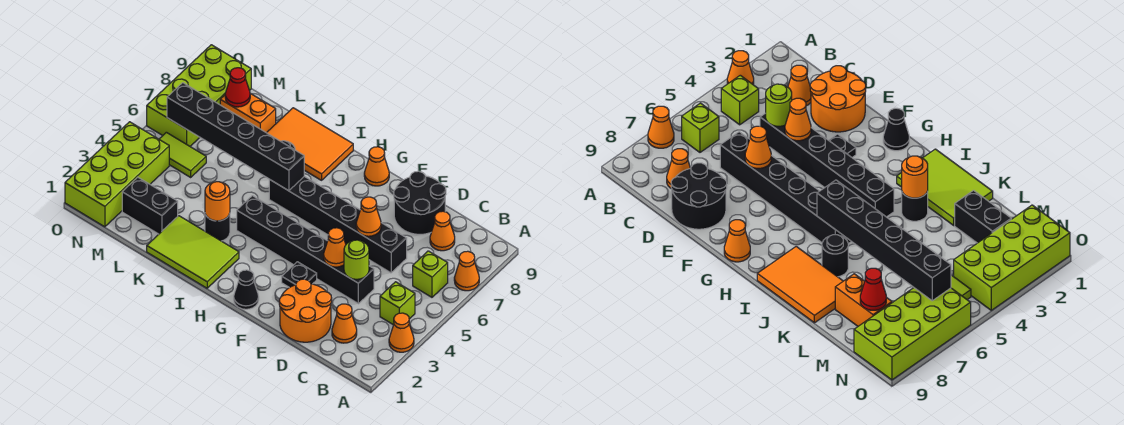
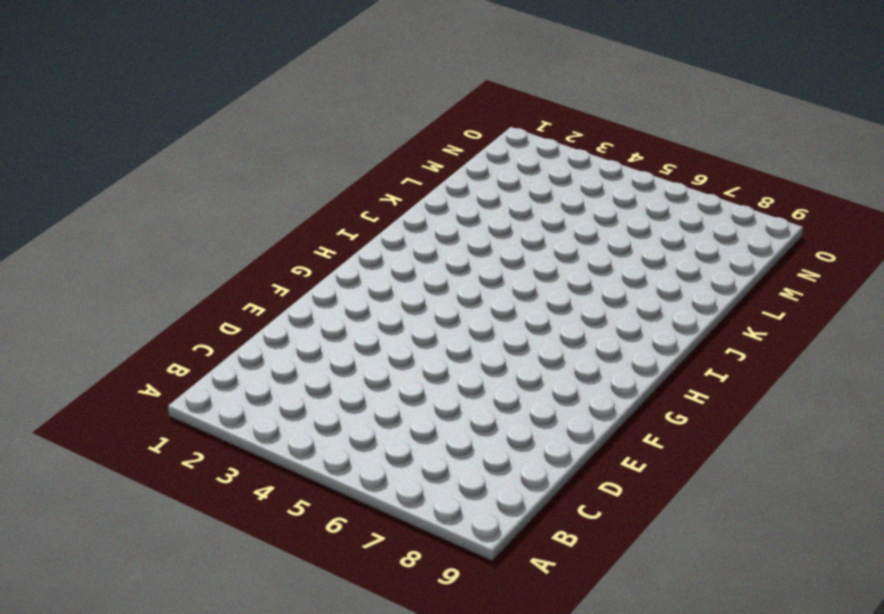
none -> orange 1x1 cone [389,313,414,352]
none -> orange 1x1 cone [454,251,479,291]
none -> lime 1x1 brick [380,282,415,325]

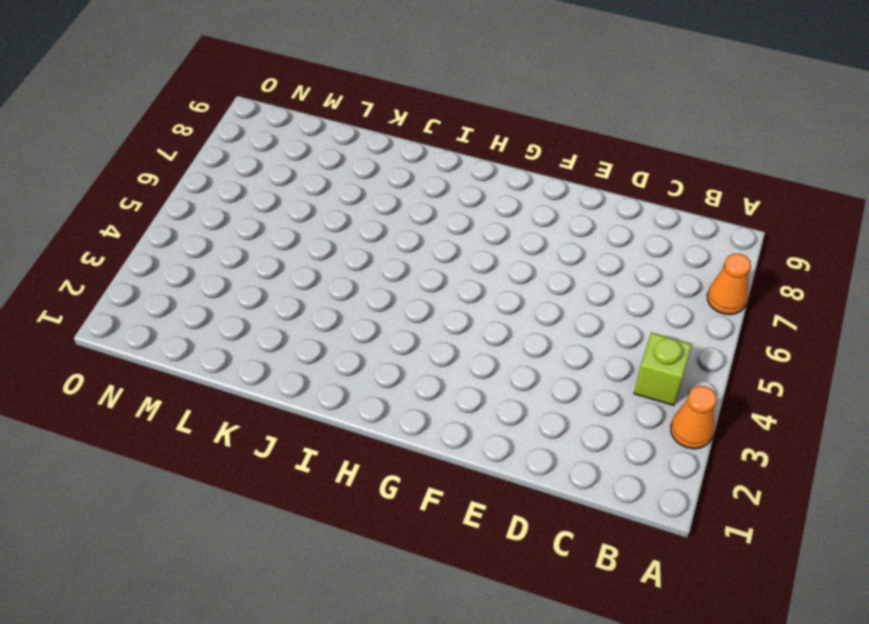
none -> lime 1x1 brick [413,251,448,297]
none -> orange 1x1 cone [332,304,357,343]
none -> orange 1x1 cone [430,211,455,251]

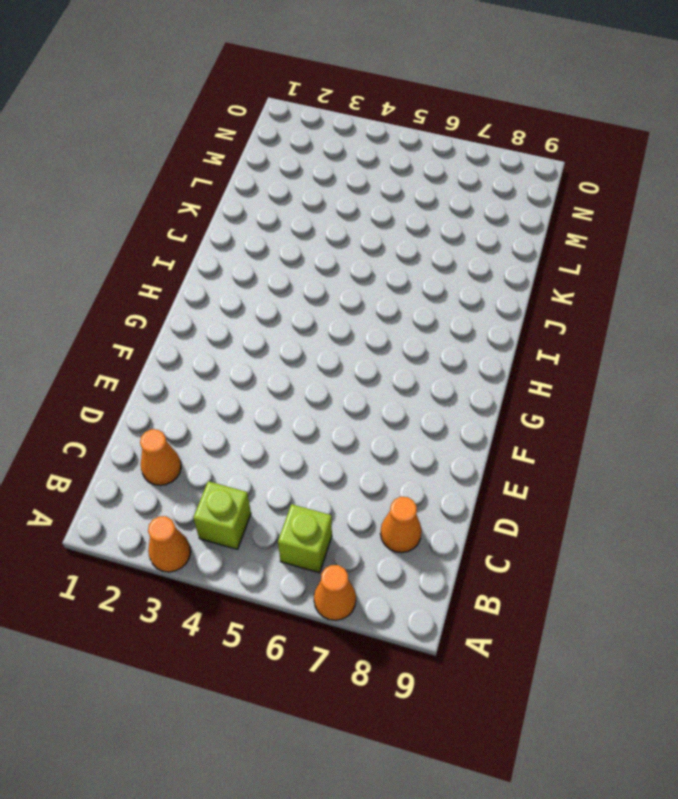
none -> orange 2x2 round brick [279,279,332,342]
none -> black 1x6 brick [237,196,374,304]
none -> black 1x6 brick [269,176,407,273]

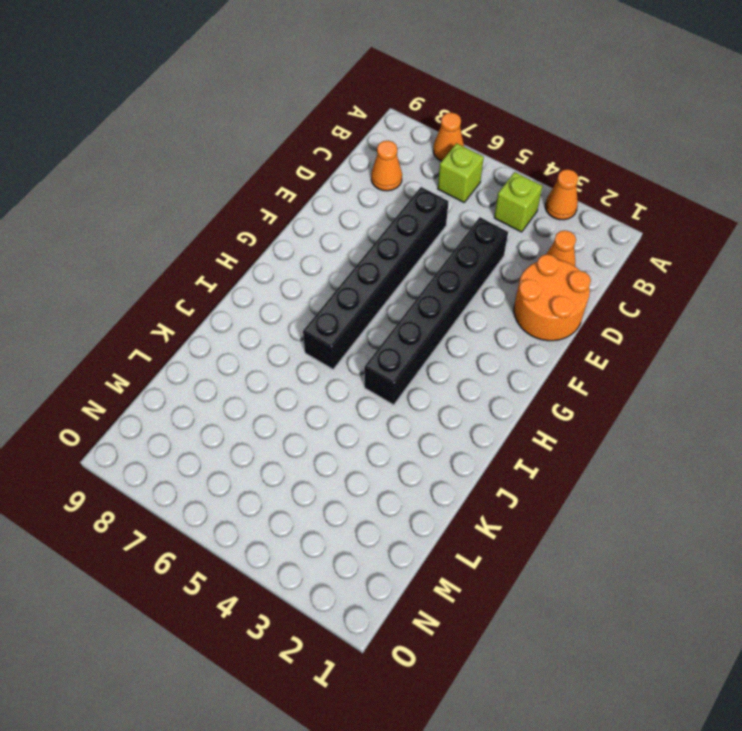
none -> black 2x2 round brick [394,171,446,234]
none -> black 1x1 plate [282,262,317,288]
none -> black 1x1 cone [234,270,259,309]

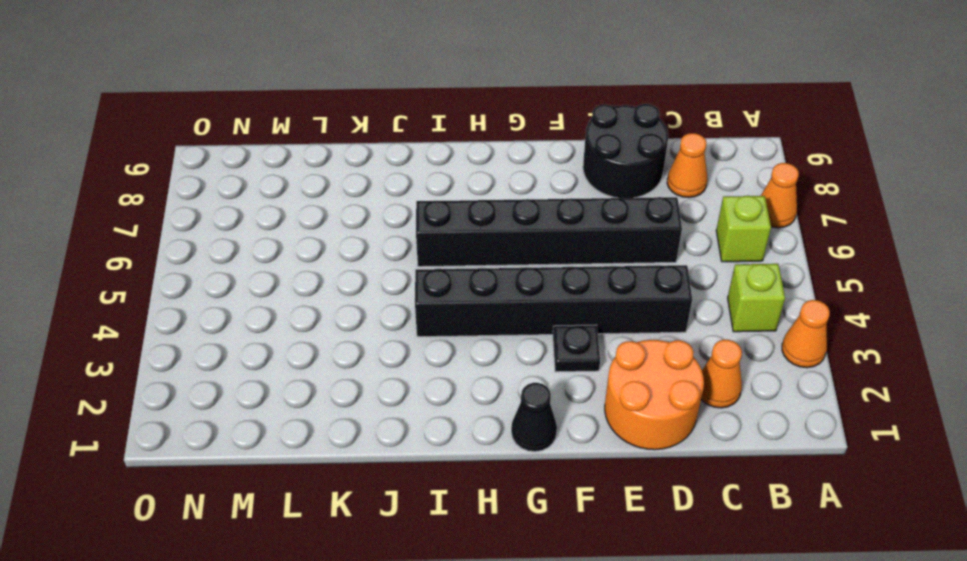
none -> orange 1x1 cone [364,147,389,186]
none -> lime 2x3 tile [147,216,239,288]
none -> orange 2x3 tile [267,108,353,180]

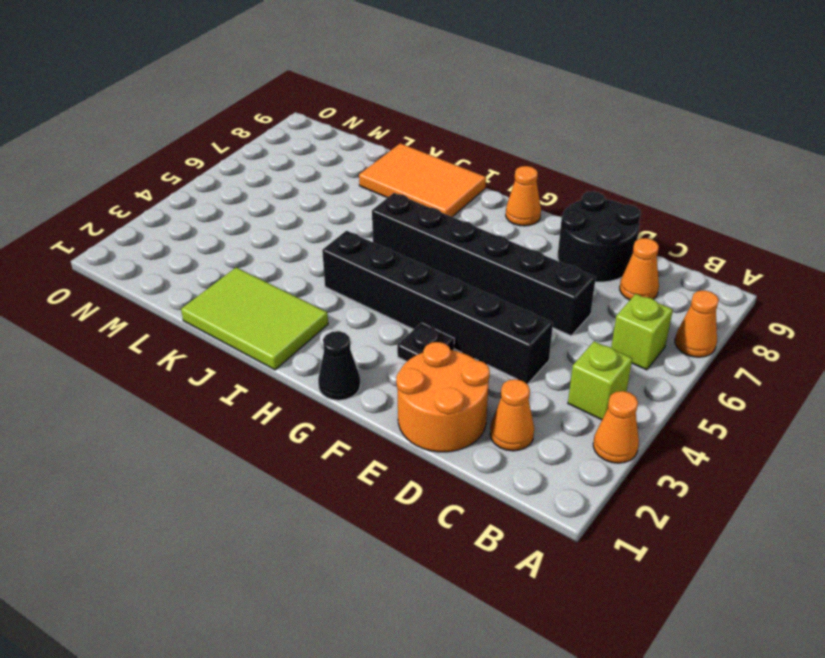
none -> black 1x1 round brick [205,213,230,241]
none -> black 1x1 round brick [822,235,848,277]
none -> black 1x2 brick [122,177,178,234]

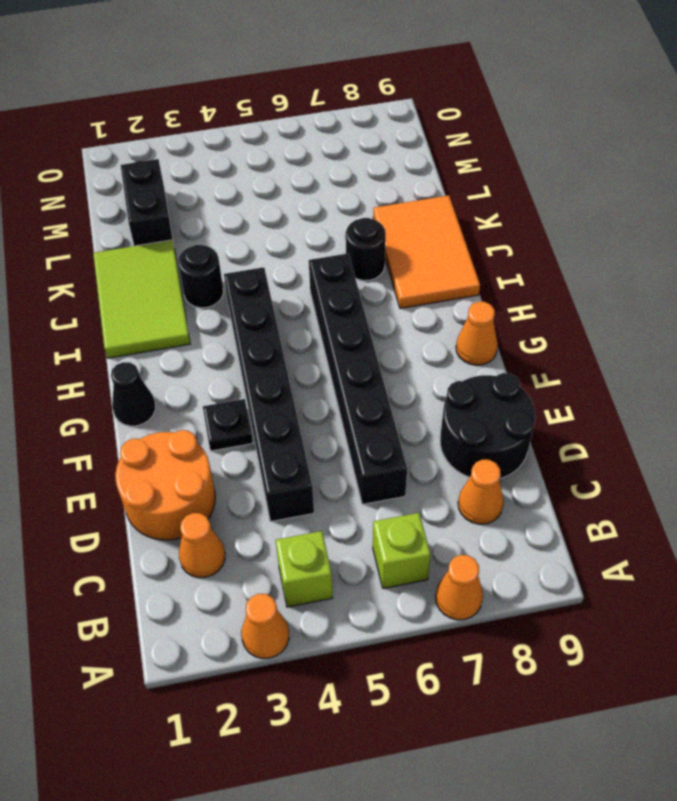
none -> orange 1x2 brick [220,93,276,133]
none -> lime 1x2 tile [159,132,206,177]
none -> lime 2x4 brick [65,122,169,227]

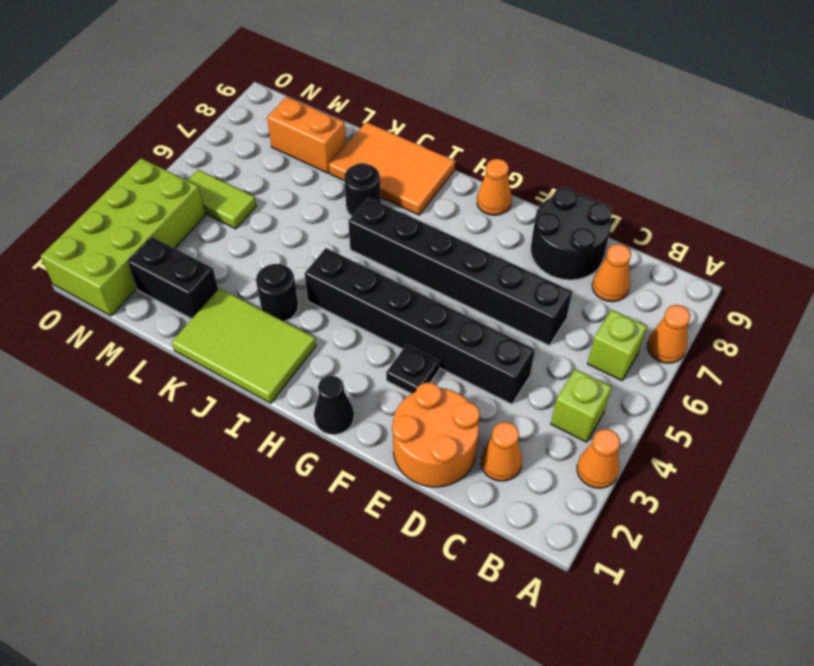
none -> lime 2x4 brick [147,45,251,146]
none -> lime 1x1 round brick [344,240,369,279]
none -> orange 1x1 cone [324,228,346,267]

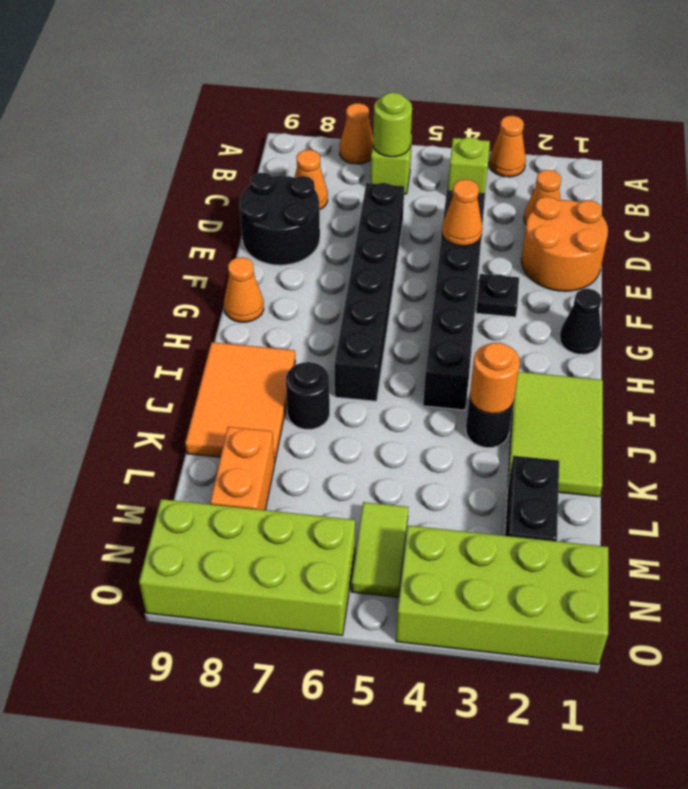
lime 1x1 round brick [373,93,412,157] -> lime 1x1 round brick moved to [344,240,369,279]
none -> orange 1x1 cone [356,197,381,236]
none -> black 1x6 brick [167,83,304,191]
none -> red 1x1 cone [225,68,250,107]

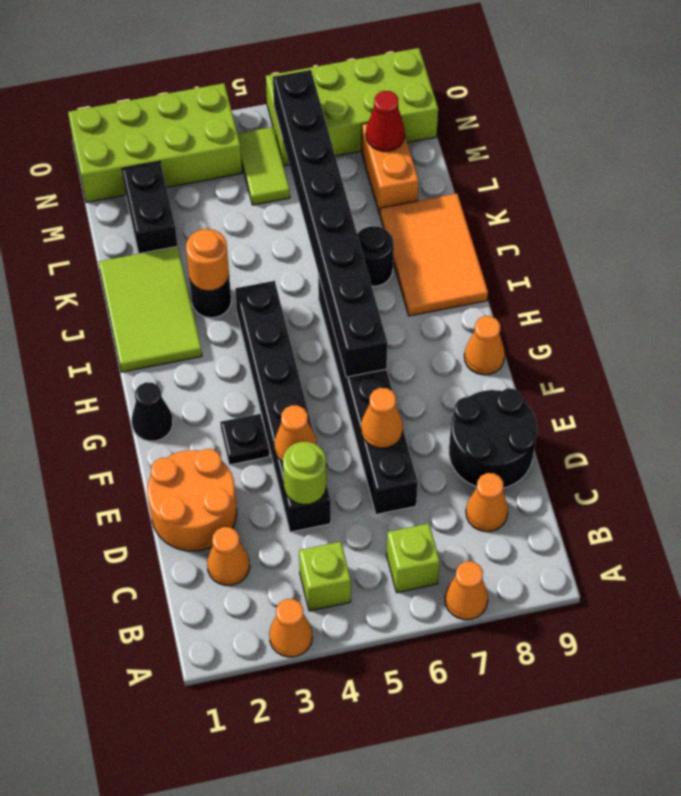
black 1x8 brick [273,70,387,377] -> black 1x6 brick [167,83,304,191]

